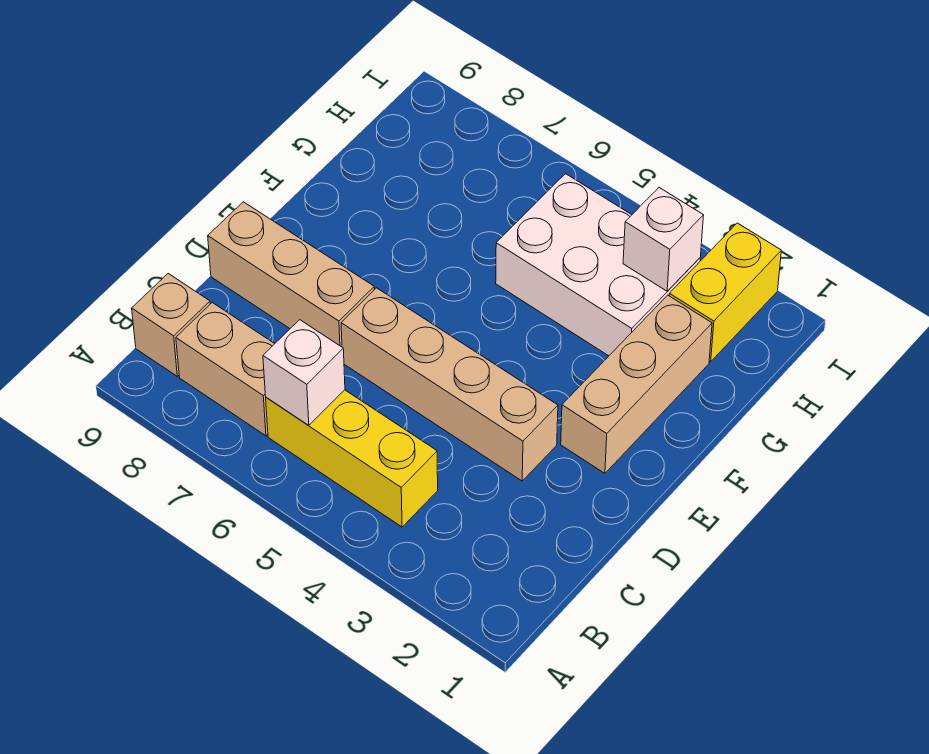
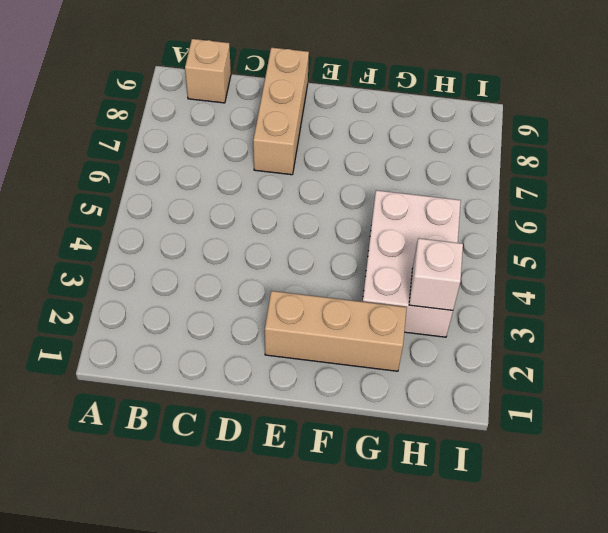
none -> yellow 1x3 brick [266,390,438,527]
none -> tan 1x2 brick [176,303,275,436]

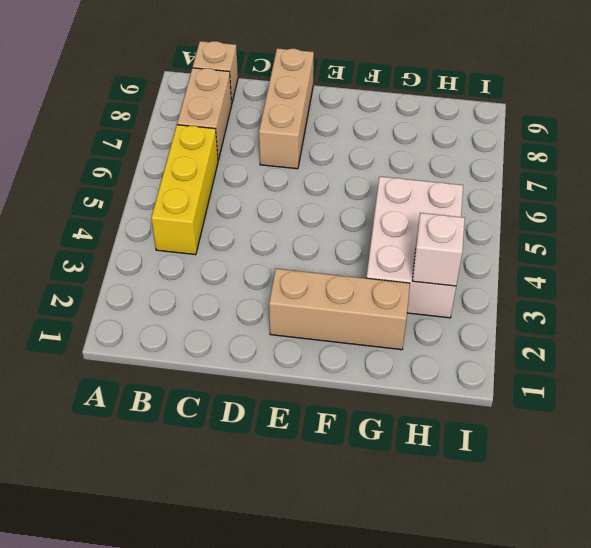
none -> tan 1x4 brick [341,288,558,481]
none -> yellow 1x2 brick [669,223,781,362]

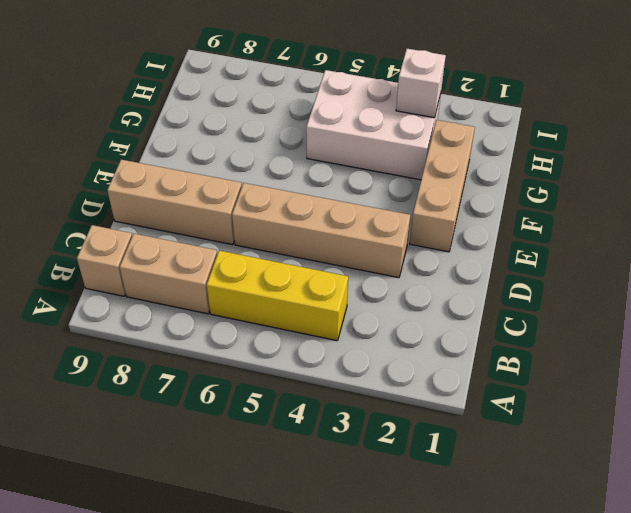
none -> yellow 1x2 brick [669,223,781,362]
none -> white 1x1 brick [263,320,345,425]

